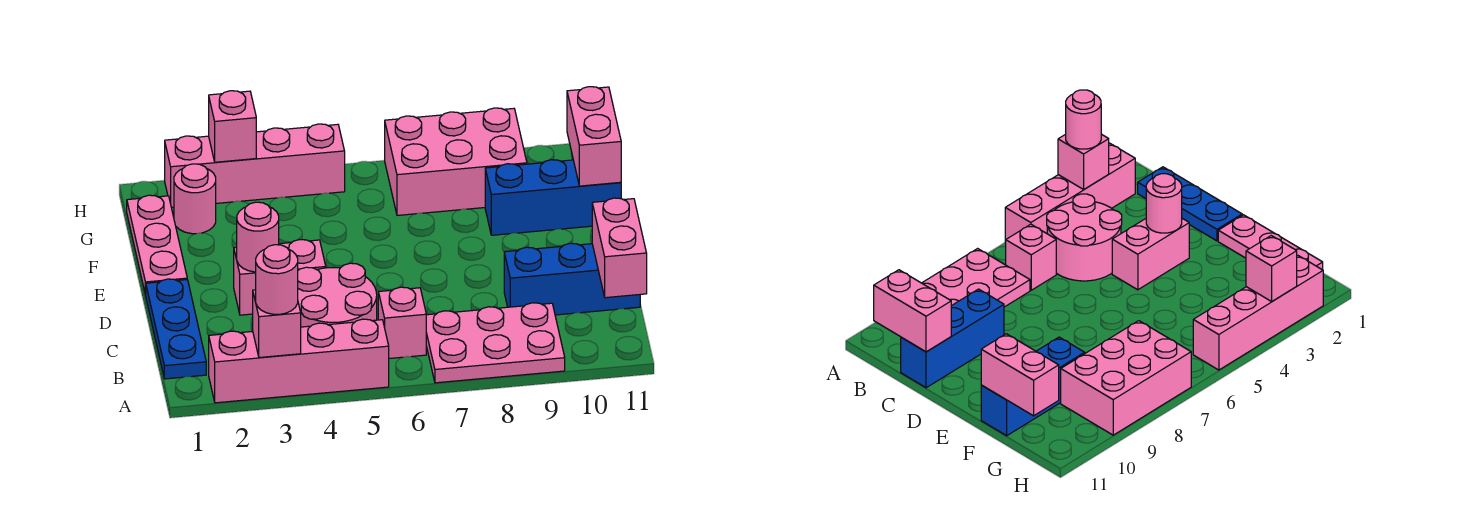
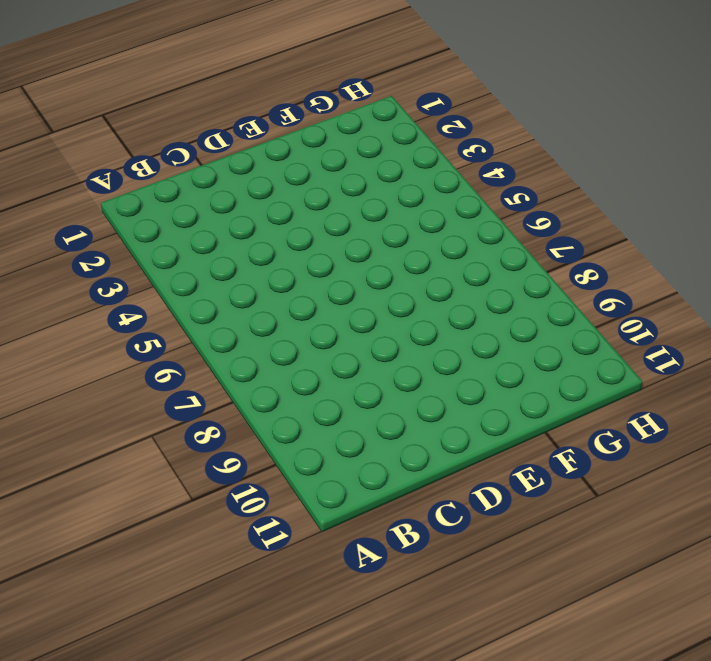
none -> pink 1x4 brick [209,319,389,403]
none -> pink 2x3 plate [426,303,565,383]
none -> blue 1x3 plate [146,279,206,379]

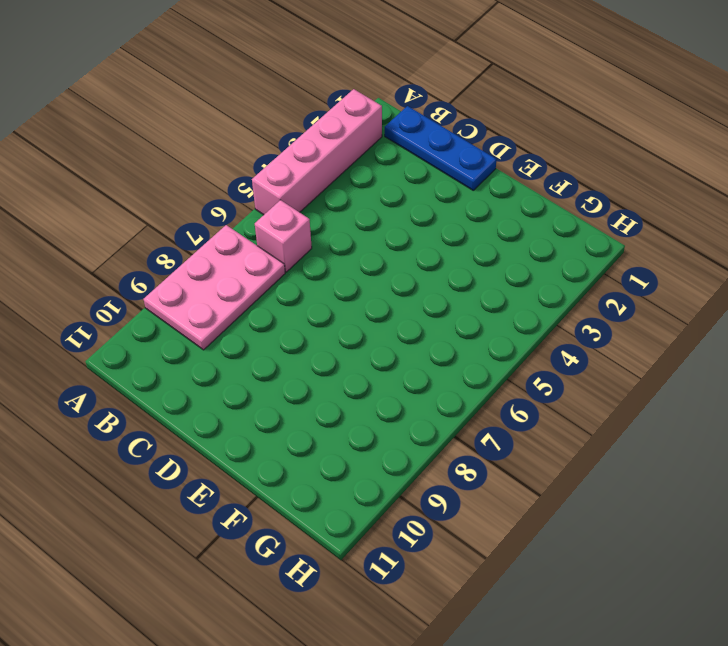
none -> pink 2x2 round brick [298,263,377,327]
none -> blue 1x3 brick [504,243,640,315]
none -> pink 1x2 brick [234,240,326,315]

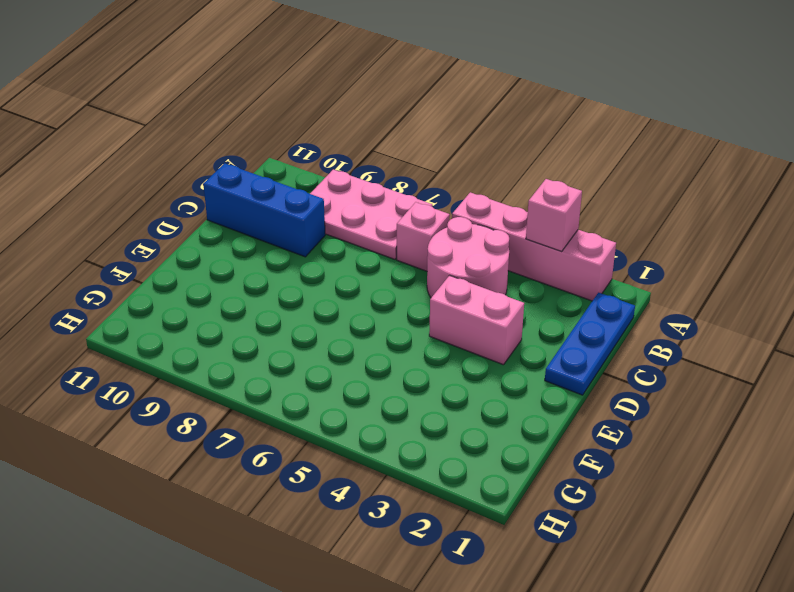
none -> pink 1x3 plate [127,195,187,295]
none -> blue 1x3 brick [485,160,621,235]
none -> pink 1x1 round brick [174,164,216,234]

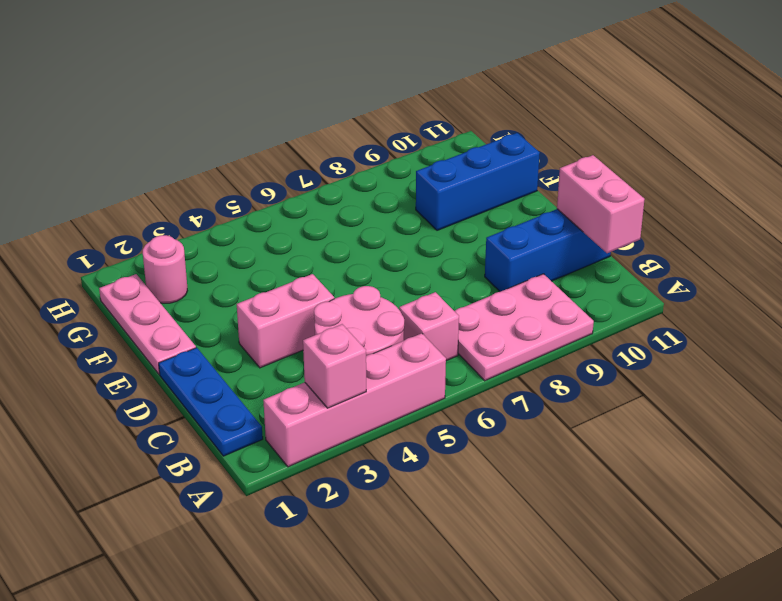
none -> pink 2x3 brick [385,108,527,215]
none -> pink 1x4 brick [165,124,345,208]
none -> pink 1x1 round brick [237,202,279,272]

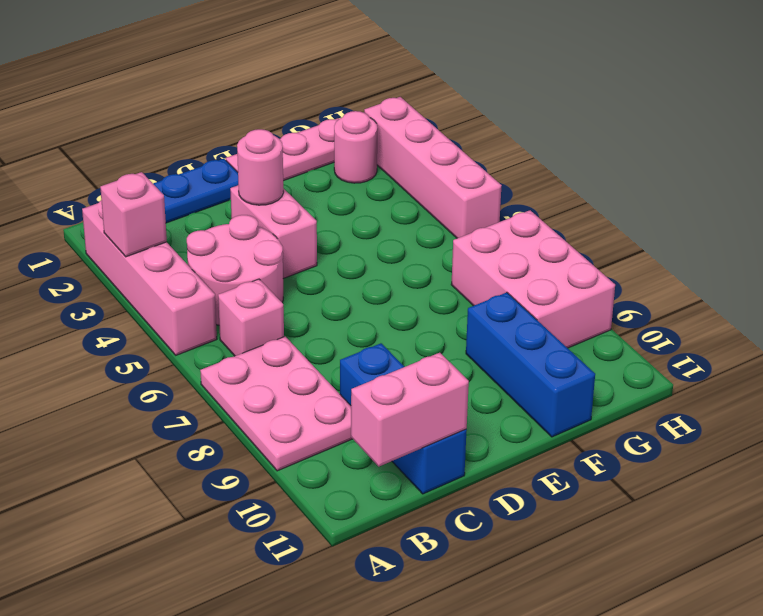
none -> pink 1x2 brick [567,87,621,186]
none -> pink 1x1 brick [209,91,256,162]
none -> pink 1x1 round brick [256,245,298,314]

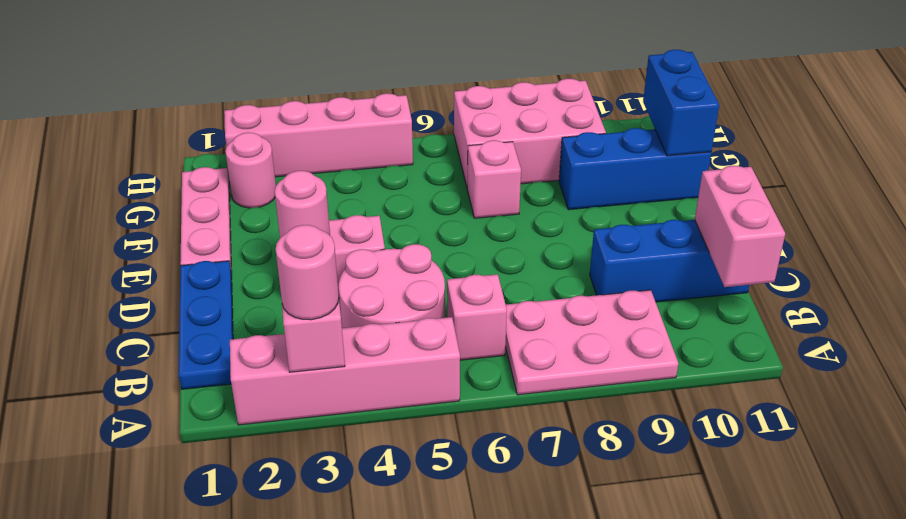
pink 1x1 brick [467,140,521,218] -> pink 1x1 brick moved to [209,91,256,162]
blue 1x2 brick [643,50,719,156] -> pink 1x2 brick [567,87,621,186]

